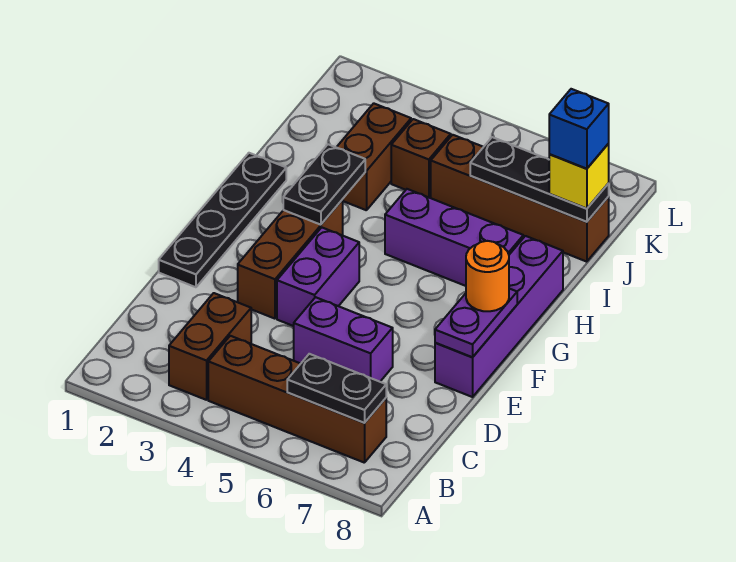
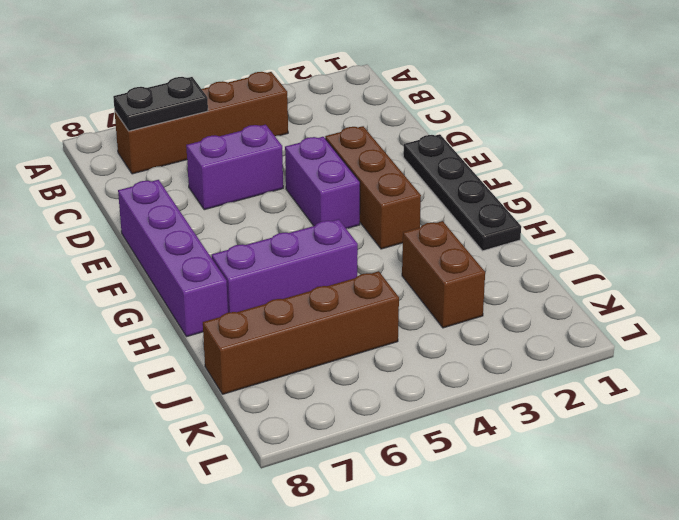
none -> brown 1x2 brick [169,293,251,400]
none -> brown 1x1 brick [391,119,451,198]
none -> purple 1x2 plate [435,289,517,357]

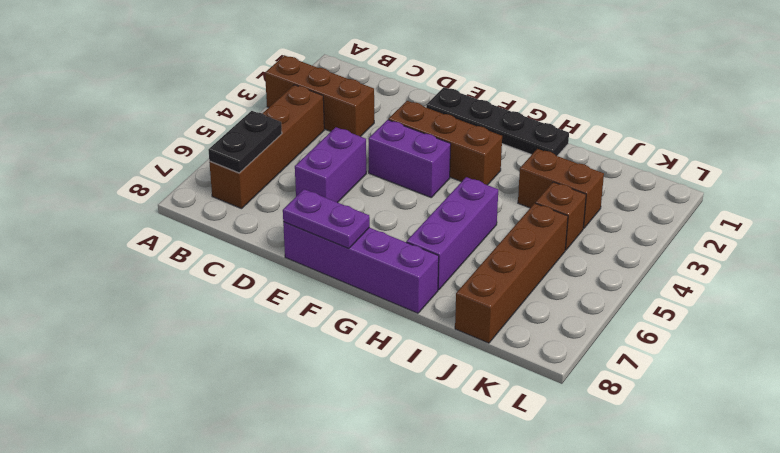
brown 1x3 brick [265,55,374,137] -> brown 1x2 brick [169,293,251,400]
none -> black 1x2 plate [283,144,365,225]
none -> black 1x3 plate [470,137,609,222]
none -> orange 1x1 round brick [466,241,509,311]

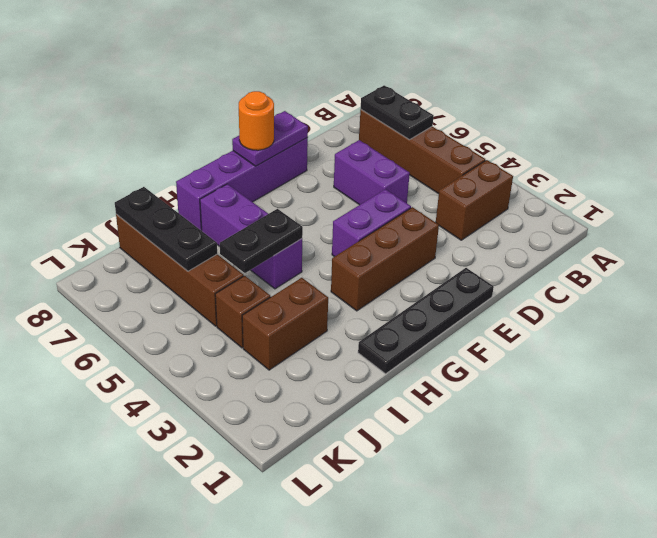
black 1x2 plate [220,209,303,273] -> black 1x2 plate moved to [283,144,365,225]
none -> yellow 1x1 brick [549,144,609,209]
none -> blue 1x1 brick [549,89,609,169]

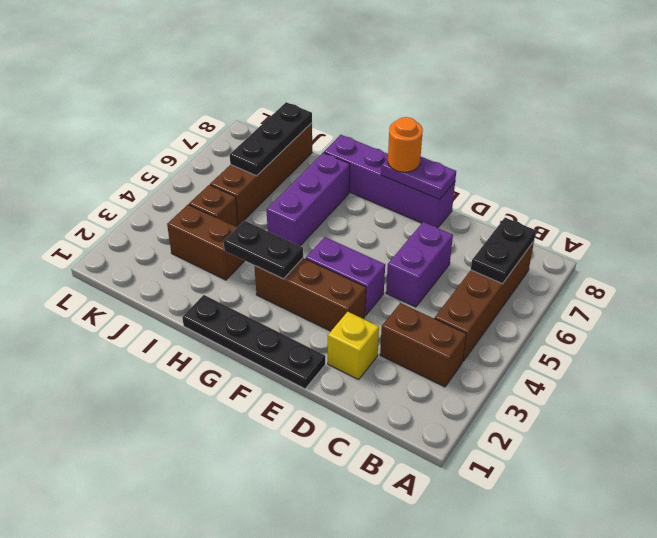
yellow 1x1 brick [328,312,379,380] -> yellow 1x1 brick moved to [549,144,609,209]
none -> blue 1x1 brick [549,89,609,169]

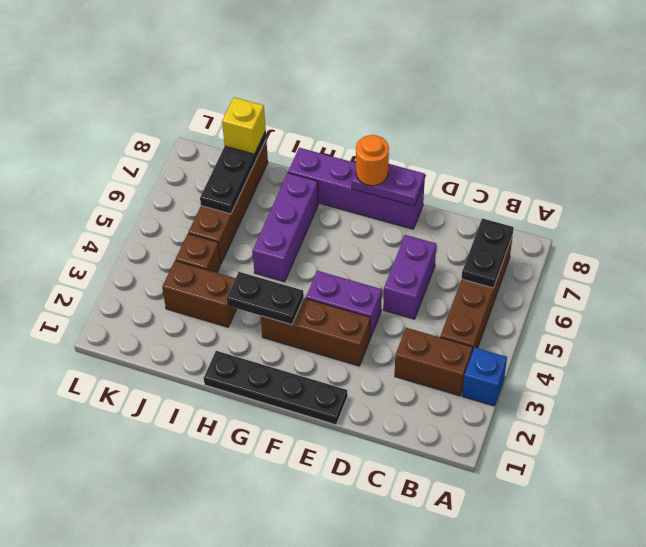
blue 1x1 brick [462,348,507,406] -> blue 1x1 brick moved to [549,89,609,169]

